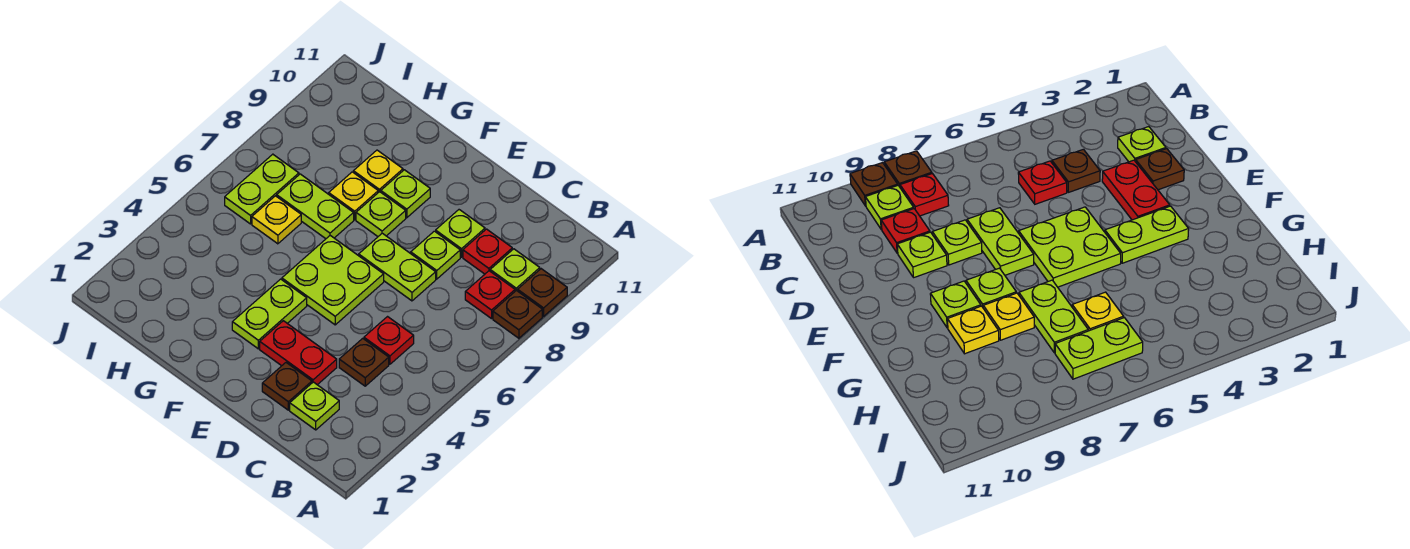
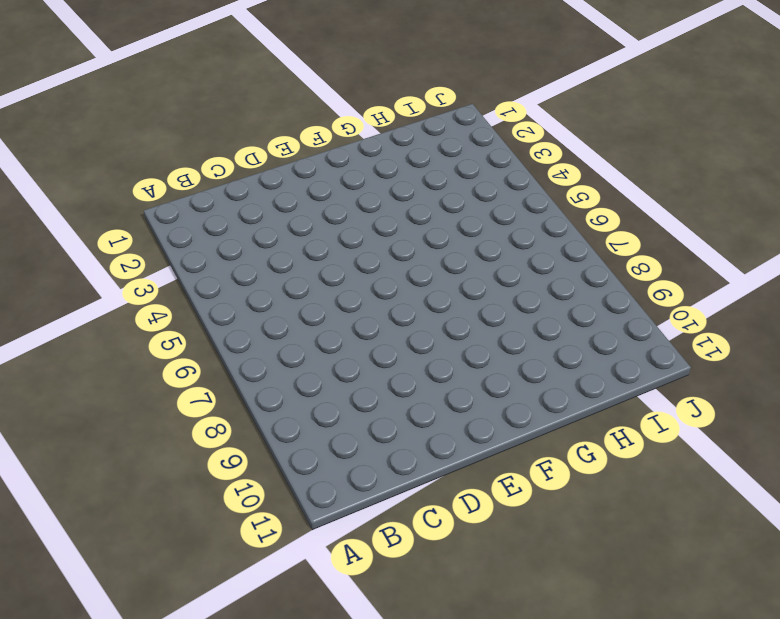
none -> brown 1x1 plate [493,290,542,338]
none -> brown 1x1 plate [518,269,567,316]
none -> red 1x1 plate [465,271,515,319]

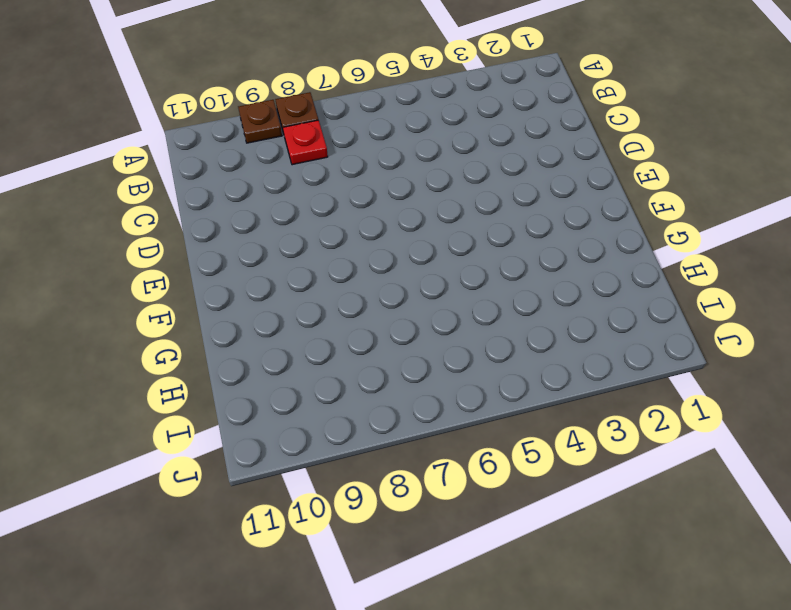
none -> lime 1x1 plate [490,249,540,291]
none -> lime 1x1 plate [290,382,339,430]
none -> brown 1x1 plate [339,338,389,386]

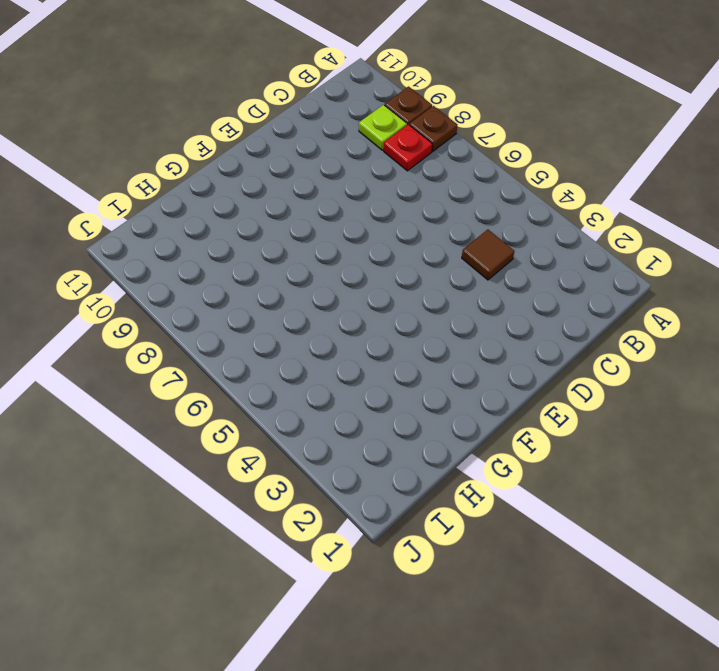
brown 1x1 tile [462,230,514,280] -> brown 1x1 plate [339,338,389,386]
none -> lime 1x1 plate [290,382,339,430]
none -> red 1x1 plate [364,317,414,364]
none -> red 1x1 plate [463,229,512,274]

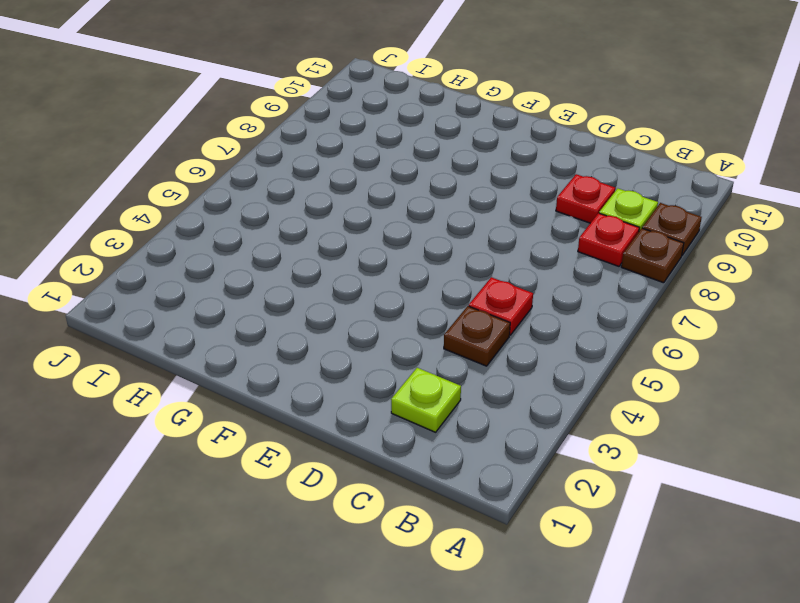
none -> brown 1x1 plate [262,363,312,410]
none -> red 1x2 plate [260,321,337,385]
none -> lime 1x2 plate [359,233,436,301]

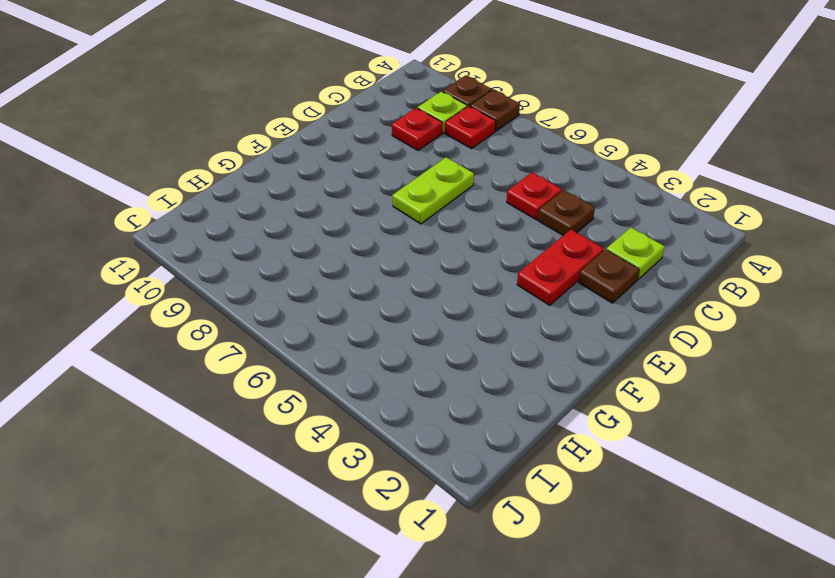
none -> lime 1x1 plate [411,231,460,279]
none -> lime 1x1 plate [436,210,485,257]
none -> lime 2x2 plate [282,236,384,325]

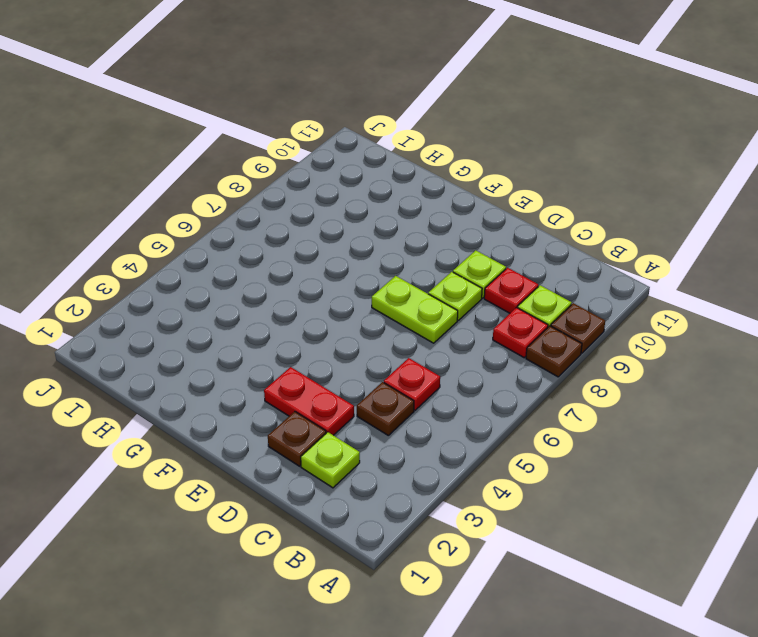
none -> lime 2x2 plate [282,236,384,325]
none -> lime 1x2 plate [232,279,307,349]
none -> lime 1x1 plate [356,192,406,236]

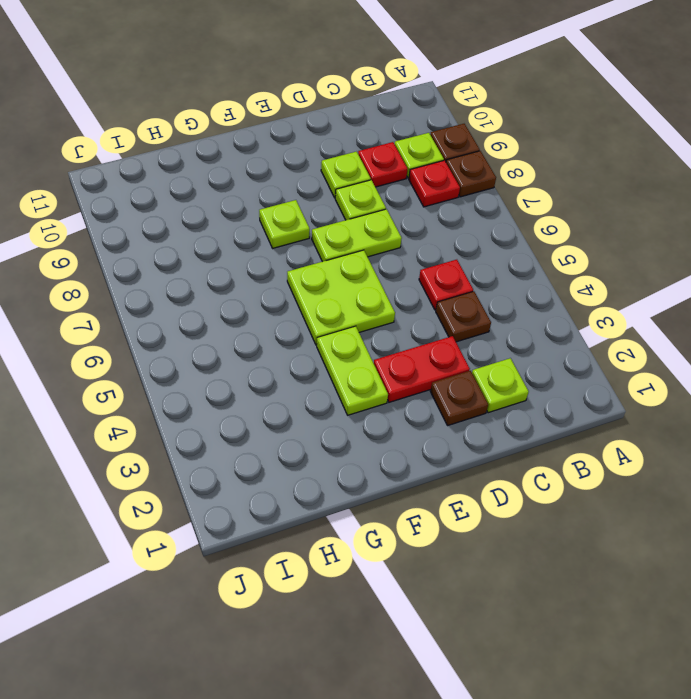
none -> lime 1x1 plate [381,170,430,218]
none -> lime 1x2 plate [277,174,354,239]
none -> yellow 1x1 plate [329,172,378,220]

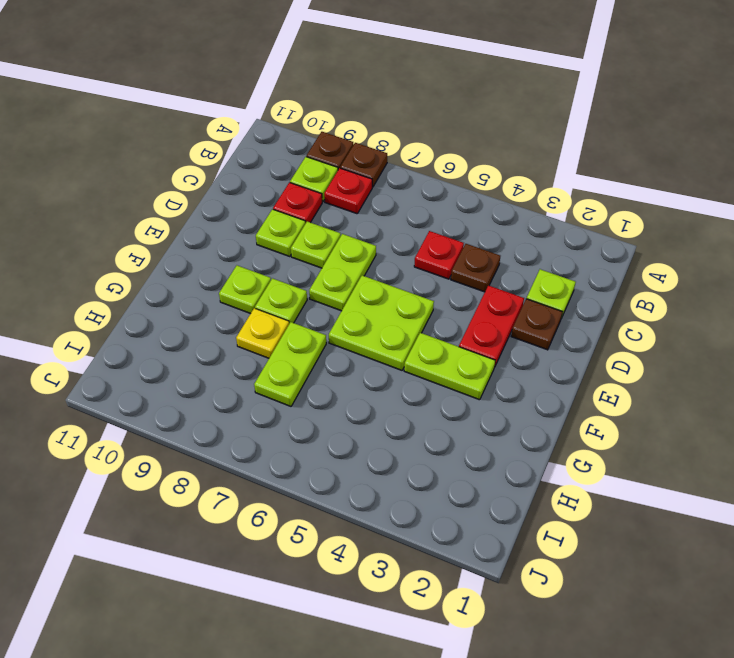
none -> yellow 1x1 plate [353,150,403,192]
none -> yellow 1x1 plate [252,196,301,244]
none -> lime 1x2 plate [225,154,299,224]

